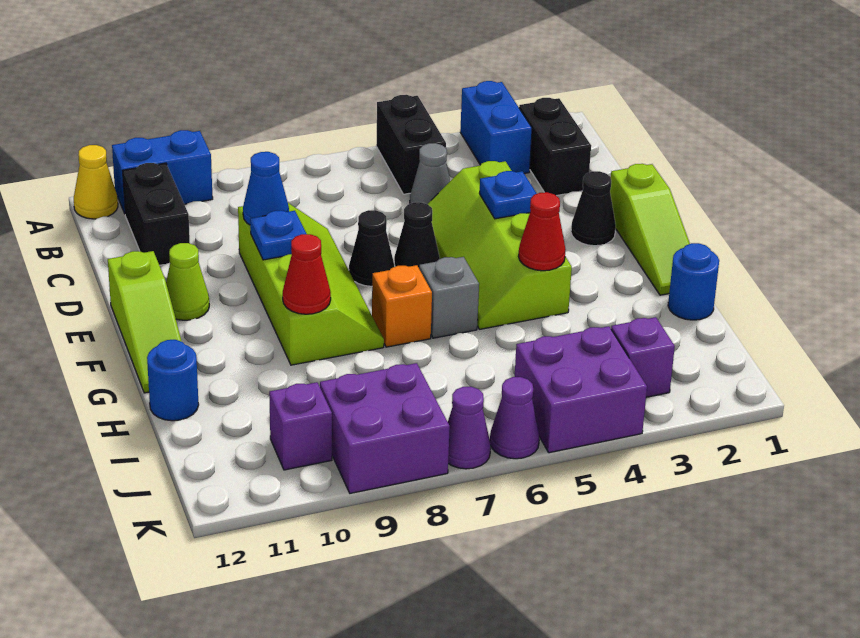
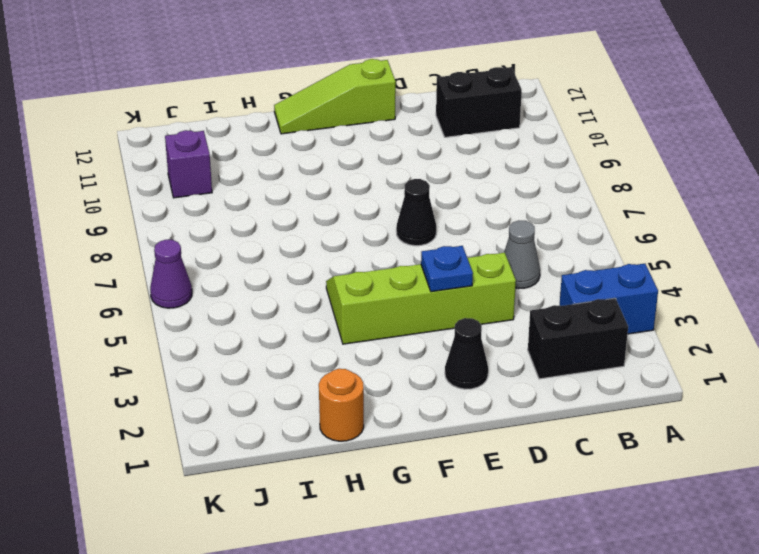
orange 1x1 round brick [319,369,364,441] -> blue 1x1 round brick [668,243,719,320]
none -> black 1x2 brick [376,95,446,194]
none -> blue 1x2 brick [112,130,213,213]
none -> yellow 1x1 cone [74,145,118,219]
none -> lime 2x4 slope [238,203,384,365]

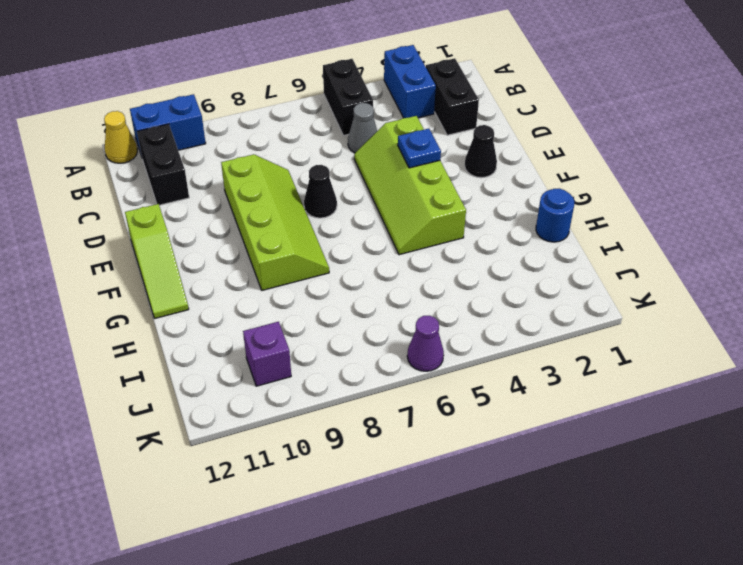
none -> lime 1x3 slope [610,164,690,295]
none -> black 1x1 cone [394,202,440,267]
none -> lime 1x1 cone [166,243,209,320]
none -> grey 1x1 brick [419,257,479,338]

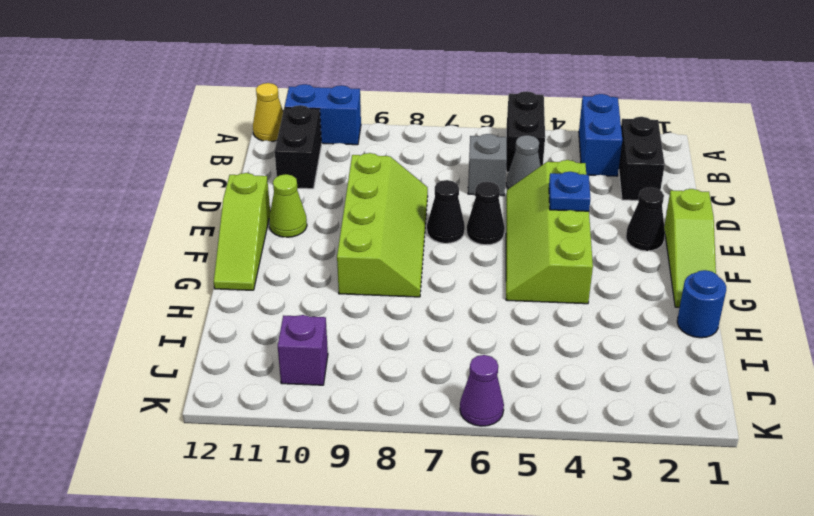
grey 1x1 brick [468,134,507,196] -> grey 1x1 brick moved to [419,257,479,338]
none -> orange 1x1 brick [372,265,432,347]
none -> blue 1x1 round brick [147,340,199,421]
none -> purple 1x1 brick [611,317,675,397]
none -> purple 2x2 brick [515,326,647,453]

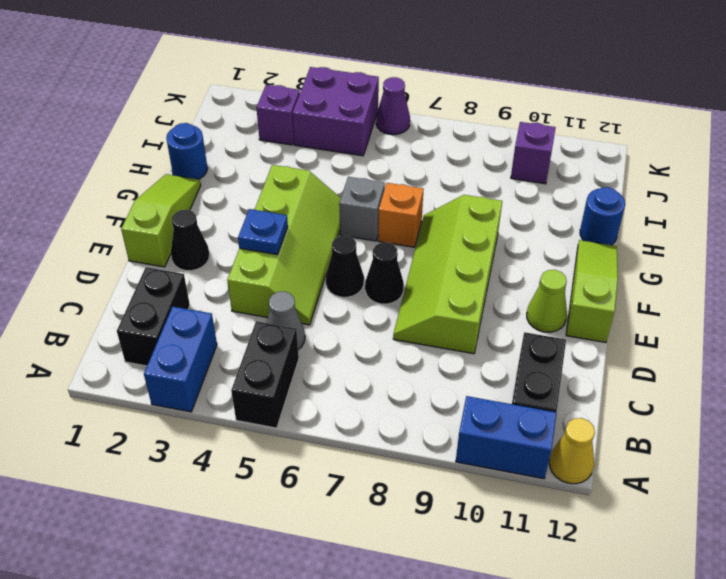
none -> purple 2x2 brick [320,363,450,493]
none -> purple 1x1 cone [448,387,491,469]
none -> blue 1x1 cone [243,152,289,225]
none -> blue 1x1 plate [250,211,306,260]

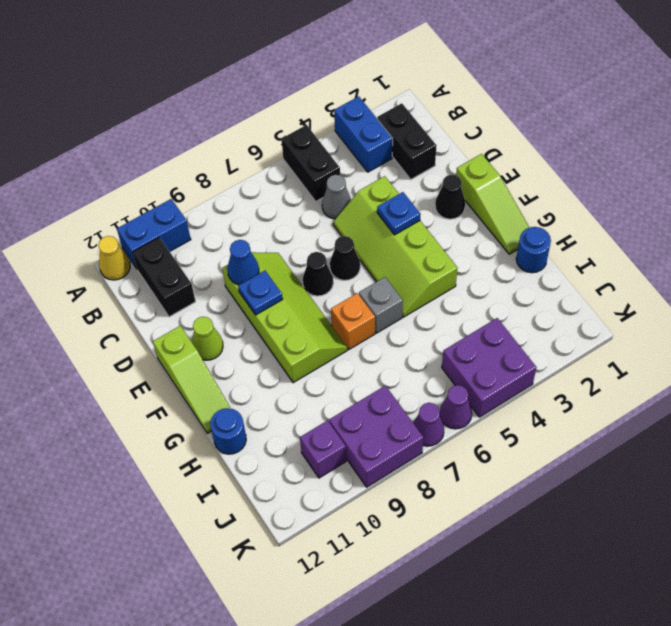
none -> purple 1x1 brick [611,317,675,397]
none -> red 1x1 cone [518,192,566,271]
none -> red 1x1 cone [283,234,331,314]

